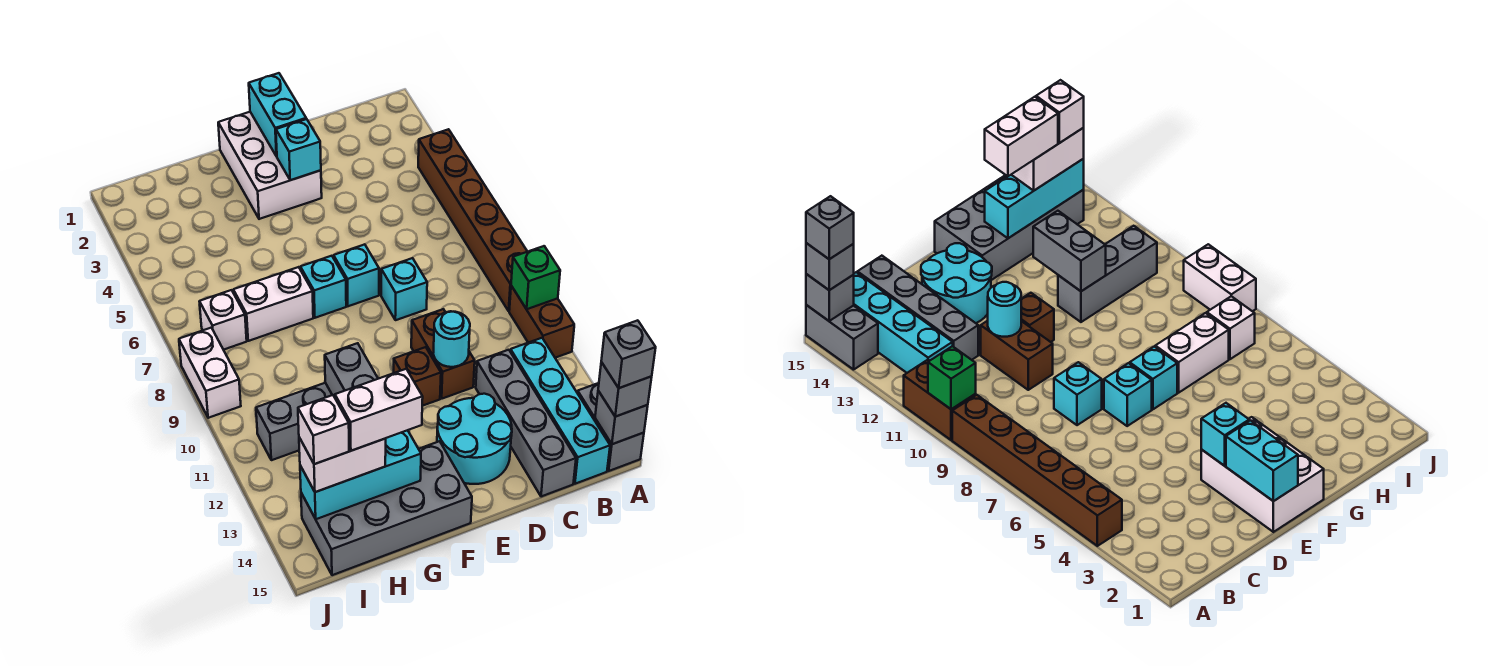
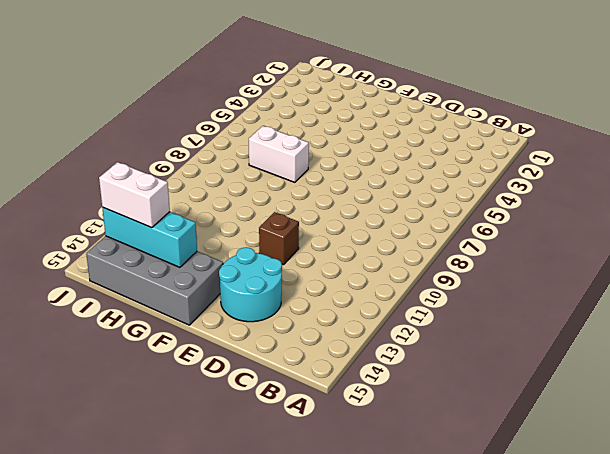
none -> brown 1x6 brick [418,129,527,311]
none -> brown 1x2 brick [509,286,574,358]
none -> grey 1x2 brick [578,383,644,471]

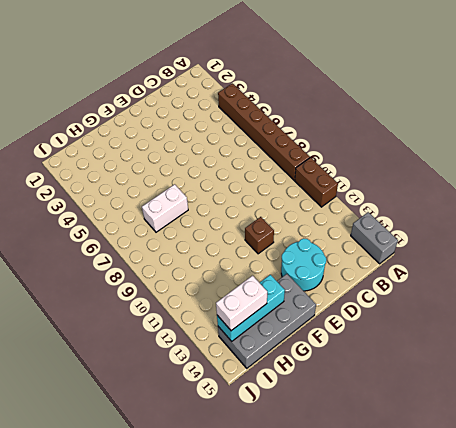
none -> cyan 1x4 brick [510,338,610,484]
none -> grey 1x4 brick [476,350,576,497]
none -> cyan 1x1 brick [381,258,427,320]

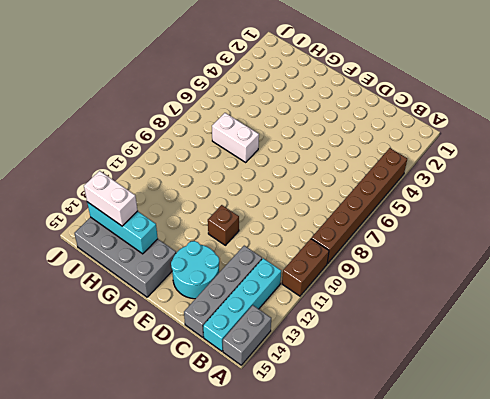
none -> cyan 1x1 brick [381,258,427,320]
none -> brown 1x2 brick [411,309,475,399]
none -> white 2x3 brick [218,112,322,219]

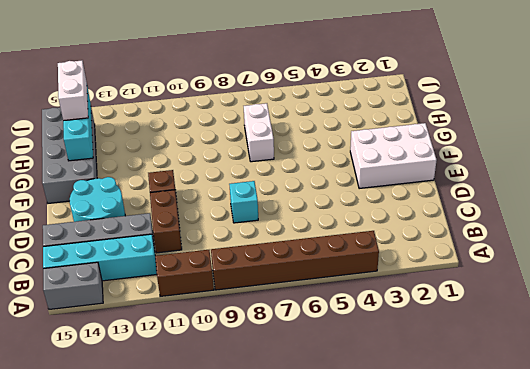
brown 1x2 brick [150,190,182,253] -> brown 1x2 brick turned to [411,309,475,399]
none -> cyan 1x1 brick [334,244,379,306]
none -> cyan 1x1 brick [300,256,346,318]
none -> grey 1x3 brick [256,383,332,460]

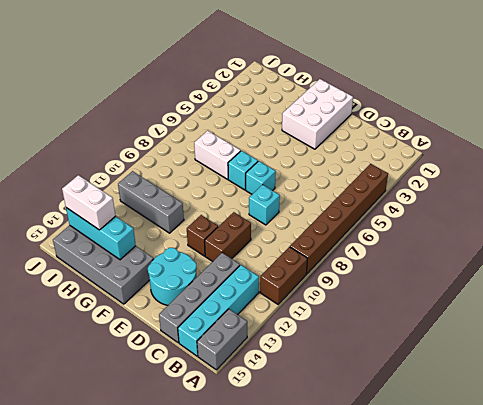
none -> white 1x1 brick [199,290,247,350]
none -> white 1x2 brick [179,328,241,418]
none -> green 1x1 brick [511,246,560,309]

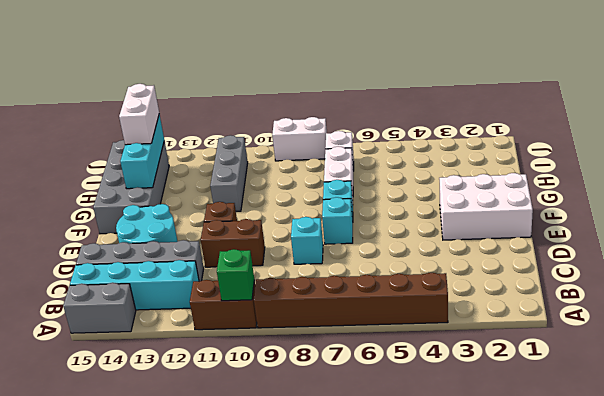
none -> grey 1x1 brick [595,391,648,444]
none -> cyan 1x1 round brick [433,311,470,367]
none -> cyan 1x2 brick [249,73,306,156]

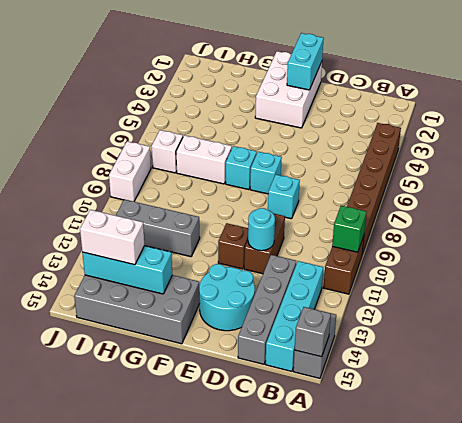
none -> cyan 1x1 brick [276,119,321,180]
none -> grey 1x2 brick [325,343,378,397]
none -> grey 1x1 brick [598,362,652,417]

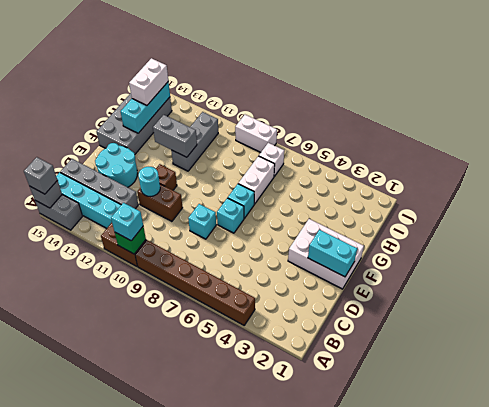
cyan 1x1 brick [111,203,143,241] -> cyan 1x1 brick moved to [276,119,321,180]
none -> grey 1x1 brick [601,320,656,388]
none -> white 1x2 brick [335,369,423,451]
none -> white 1x1 brick [298,395,349,464]

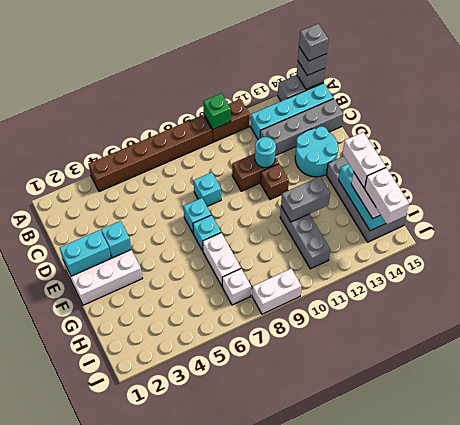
white 1x2 brick [365,168,409,224] -> white 1x1 brick [298,395,349,464]

